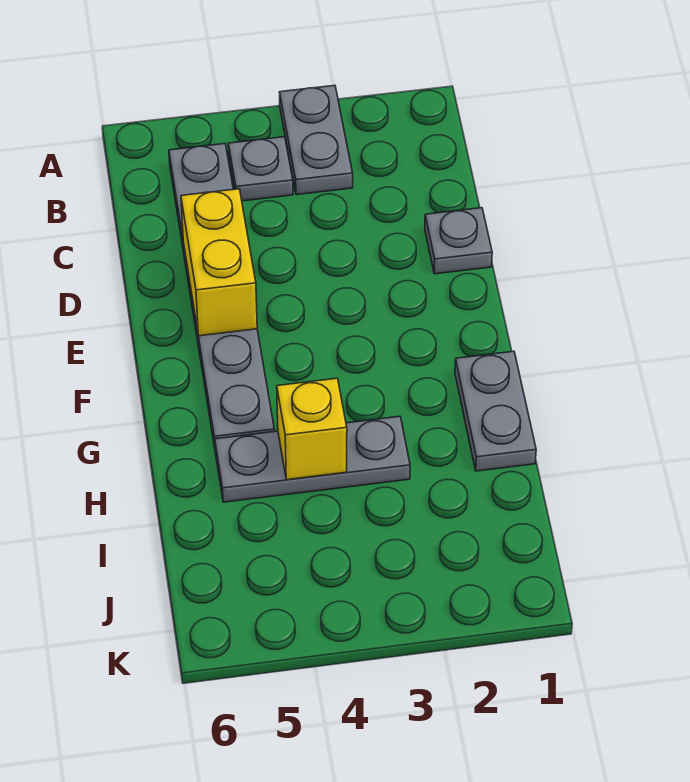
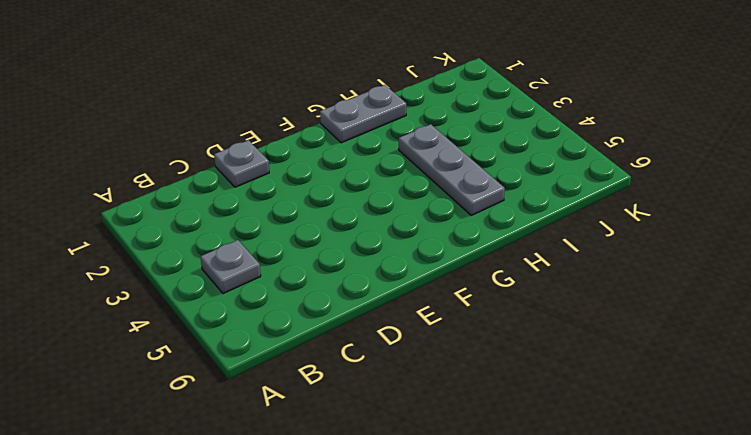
none -> grey 1x2 plate [280,85,353,195]
none -> grey 1x6 plate [169,144,275,447]

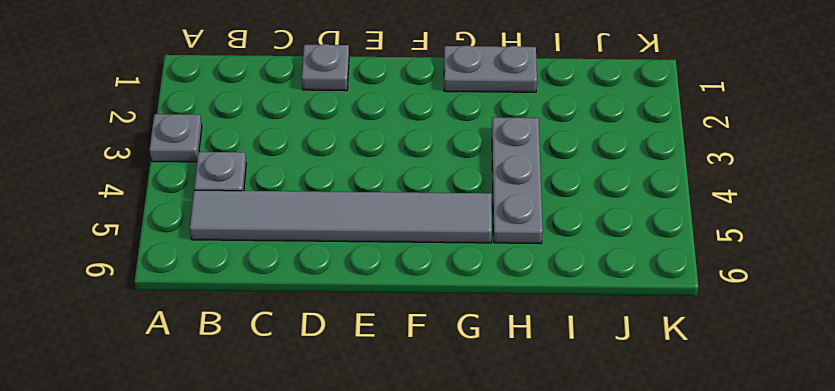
grey 1x1 plate [149,114,202,162] -> grey 1x2 plate [280,85,353,195]
grey 1x6 tile [190,190,492,243] -> grey 1x6 plate [169,144,275,447]
none -> yellow 1x2 brick [181,189,257,336]
none -> yellow 1x1 brick [277,378,347,480]

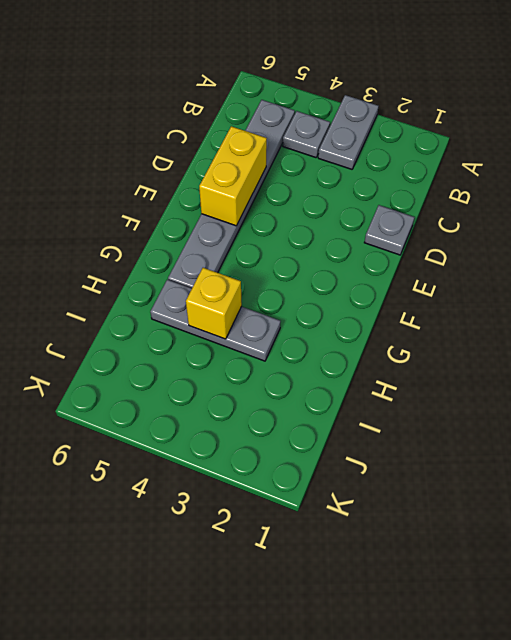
none -> grey 1x2 plate [455,351,536,471]

